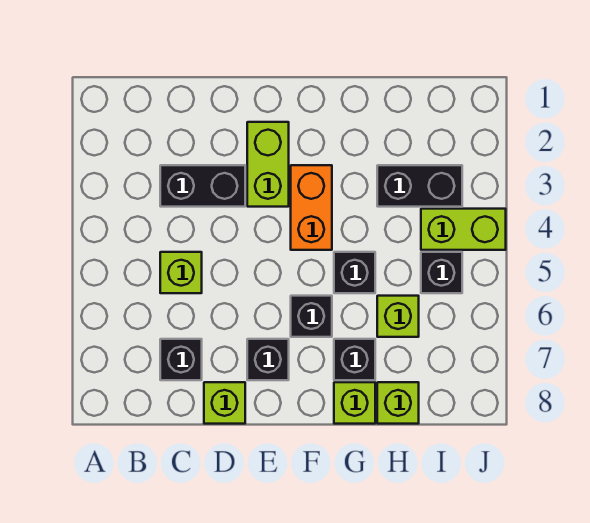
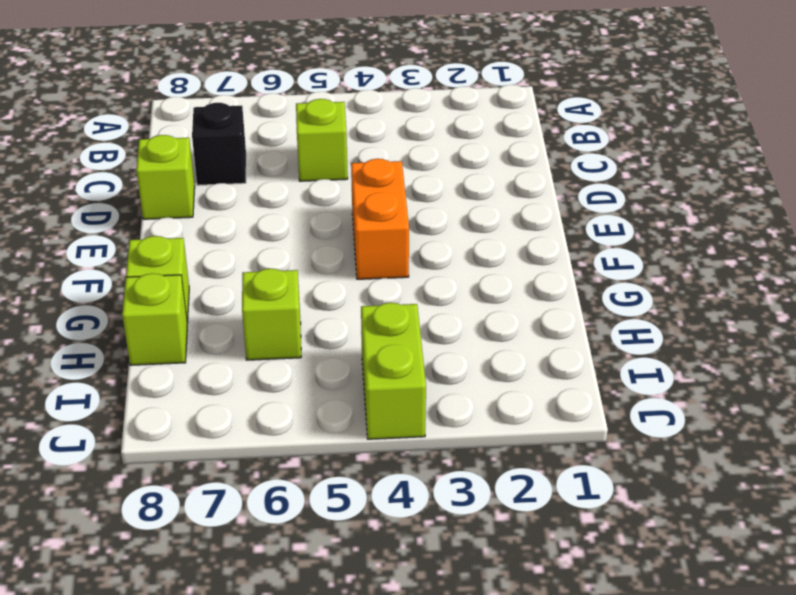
orange 1x2 brick [351,159,409,279] -> orange 1x2 brick turned to [291,165,332,250]
none -> black 1x2 brick [160,165,245,207]
none -> lime 1x2 brick [247,122,289,207]
none -> black 1x1 brick [247,339,289,380]

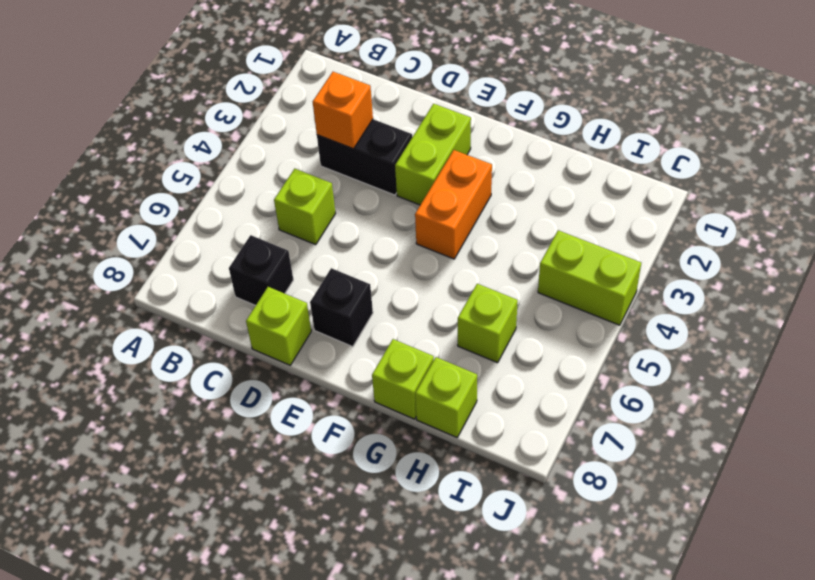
orange 1x1 brick [313,72,373,149] -> none
none -> black 1x1 brick [291,296,332,337]
none -> black 1x1 brick [334,252,375,293]
none -> black 1x1 brick [334,339,375,380]

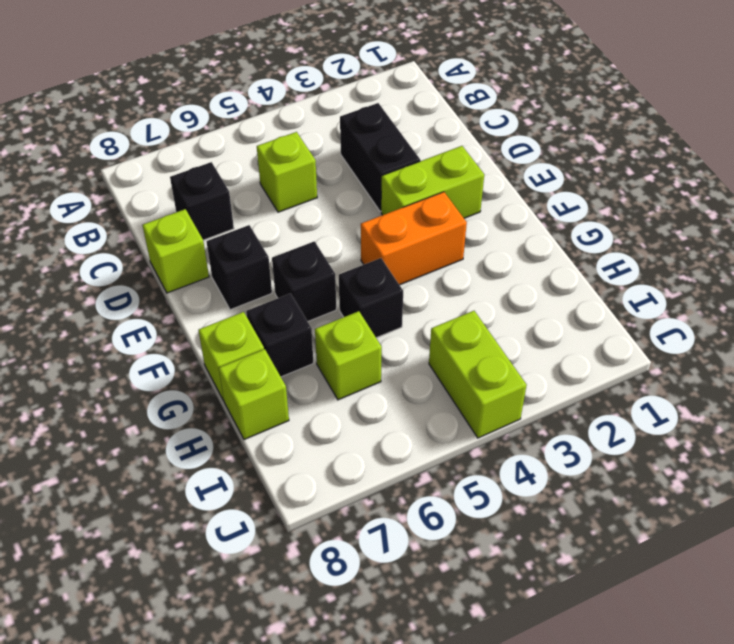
none -> black 1x2 brick [377,165,462,207]
none -> black 1x1 brick [421,252,462,293]

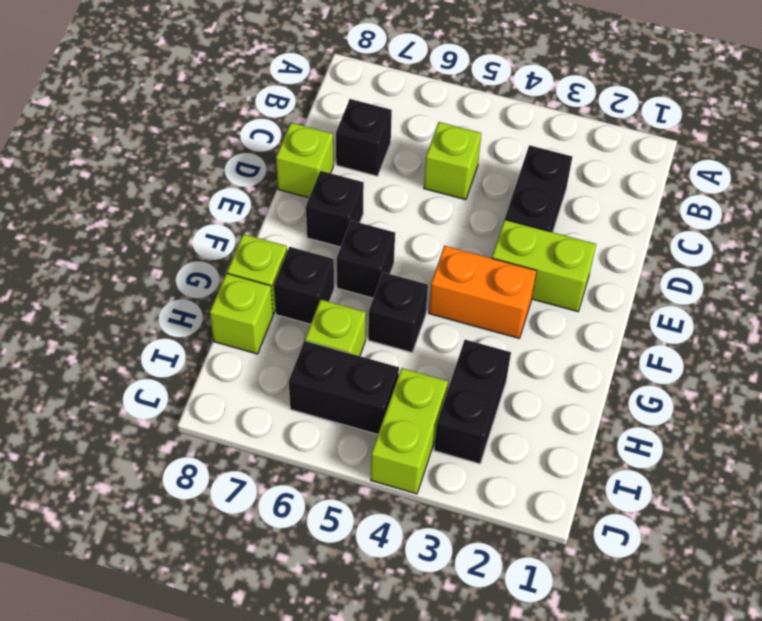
black 1x2 brick [289,341,399,434] -> black 1x1 brick [421,252,462,293]

